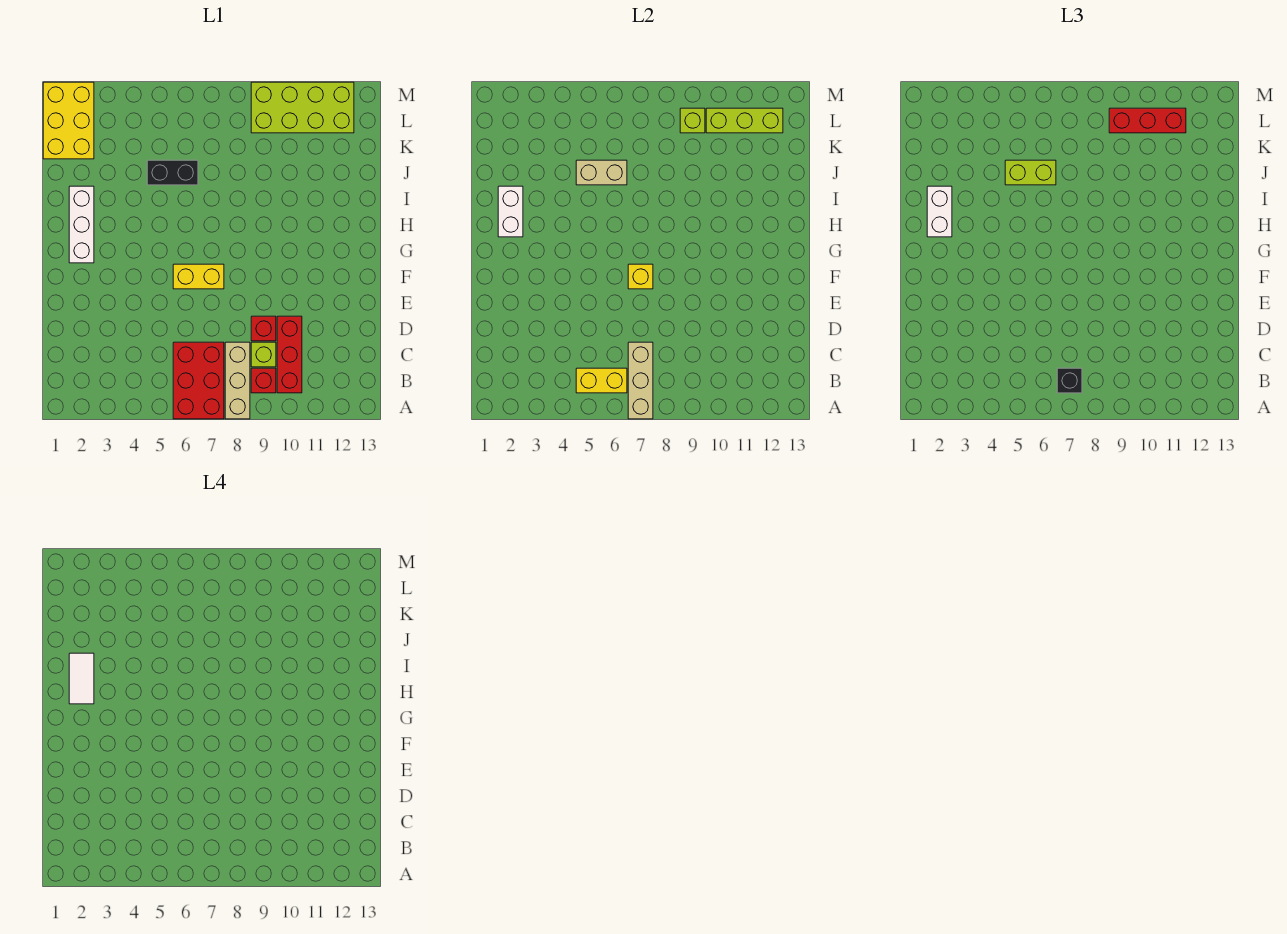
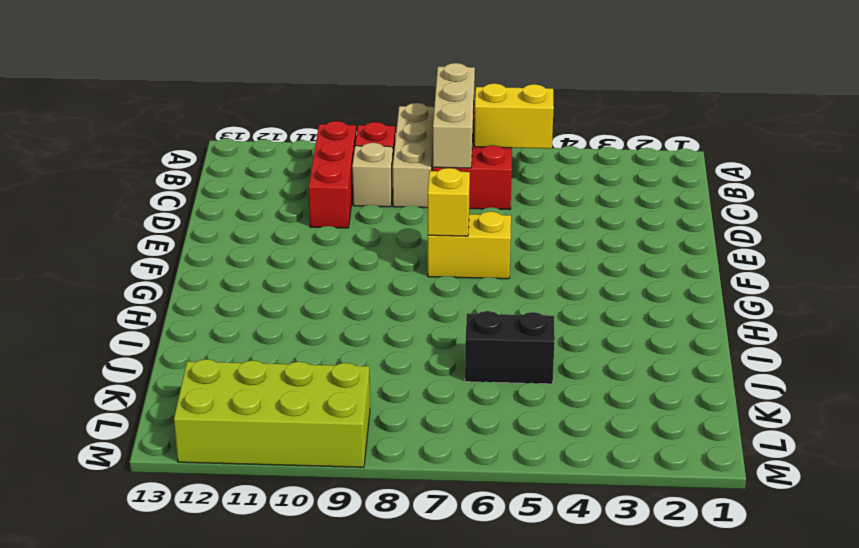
tan 1x1 brick [352,143,393,207] -> lime 1x1 brick [251,342,276,367]
none -> red 1x1 brick [251,316,276,341]
none -> white 1x3 brick [69,186,94,263]
none -> yellow 2x3 brick [43,82,94,159]

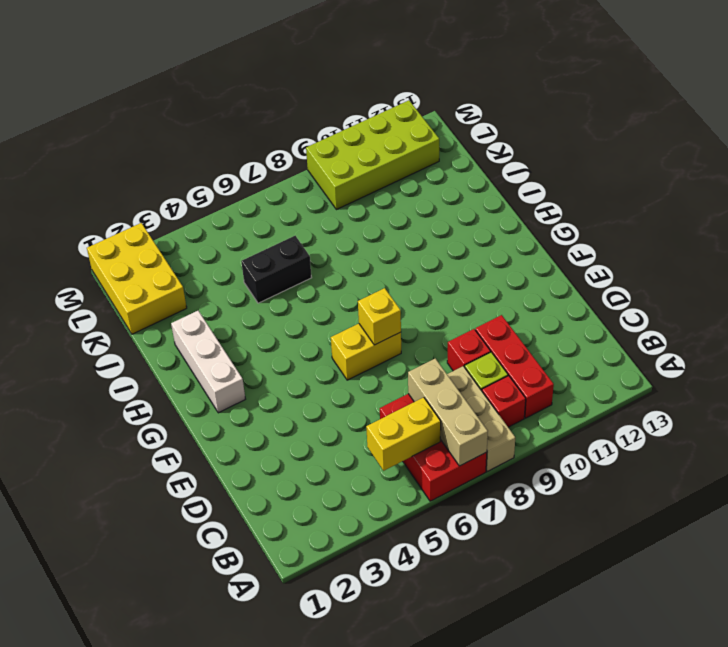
none -> white 1x2 brick [498,186,523,237]
none -> tan 1x2 brick [576,160,627,185]
none -> lime 1x1 brick [680,108,705,133]

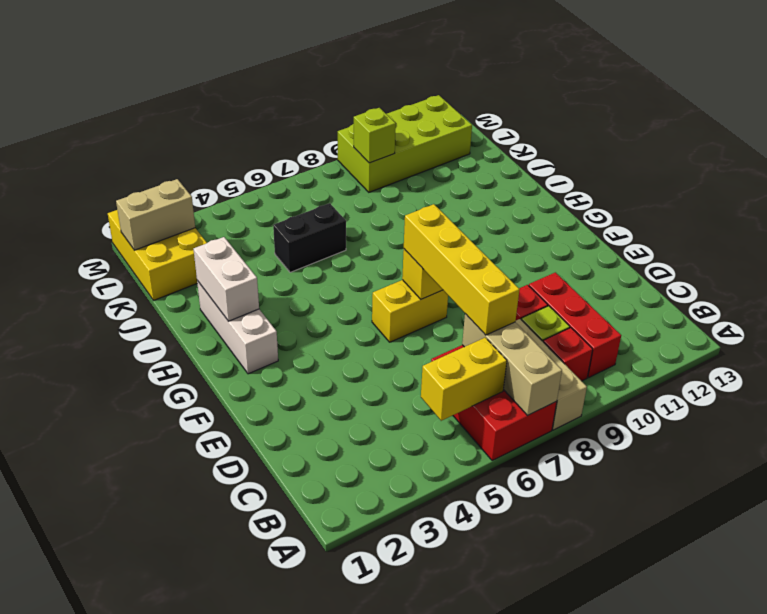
yellow 1x4 brick [404,204,520,335] -> none
tan 1x2 brick [116,179,195,250] -> tan 1x2 brick moved to [576,160,627,185]
none -> lime 1x3 brick [706,108,783,133]
none -> black 1x1 brick [1057,368,1082,393]
none -> white 1x2 brick [927,186,952,237]

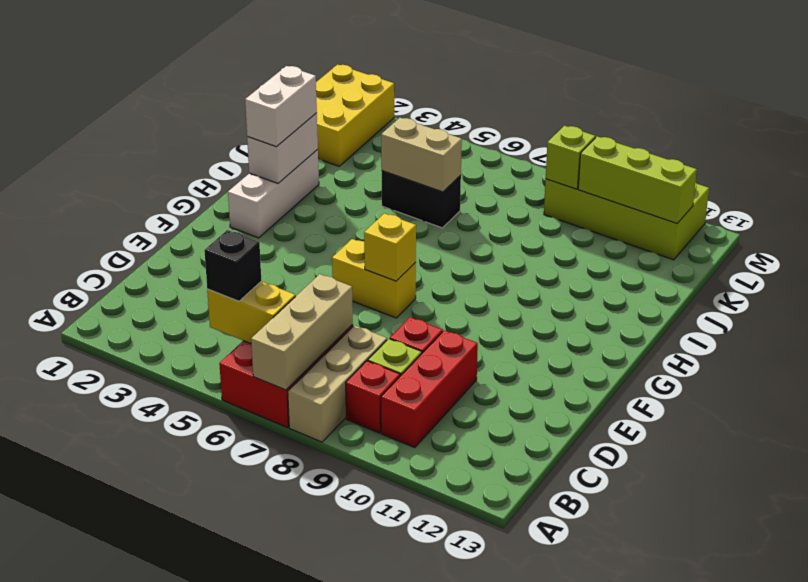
black 1x1 brick [204,230,261,301] -> black 1x1 brick moved to [1057,368,1082,393]
none -> lime 1x2 brick [1005,160,1056,185]
none -> red 1x3 brick [1109,108,1186,133]
none -> white 1x2 tile [69,653,94,704]

